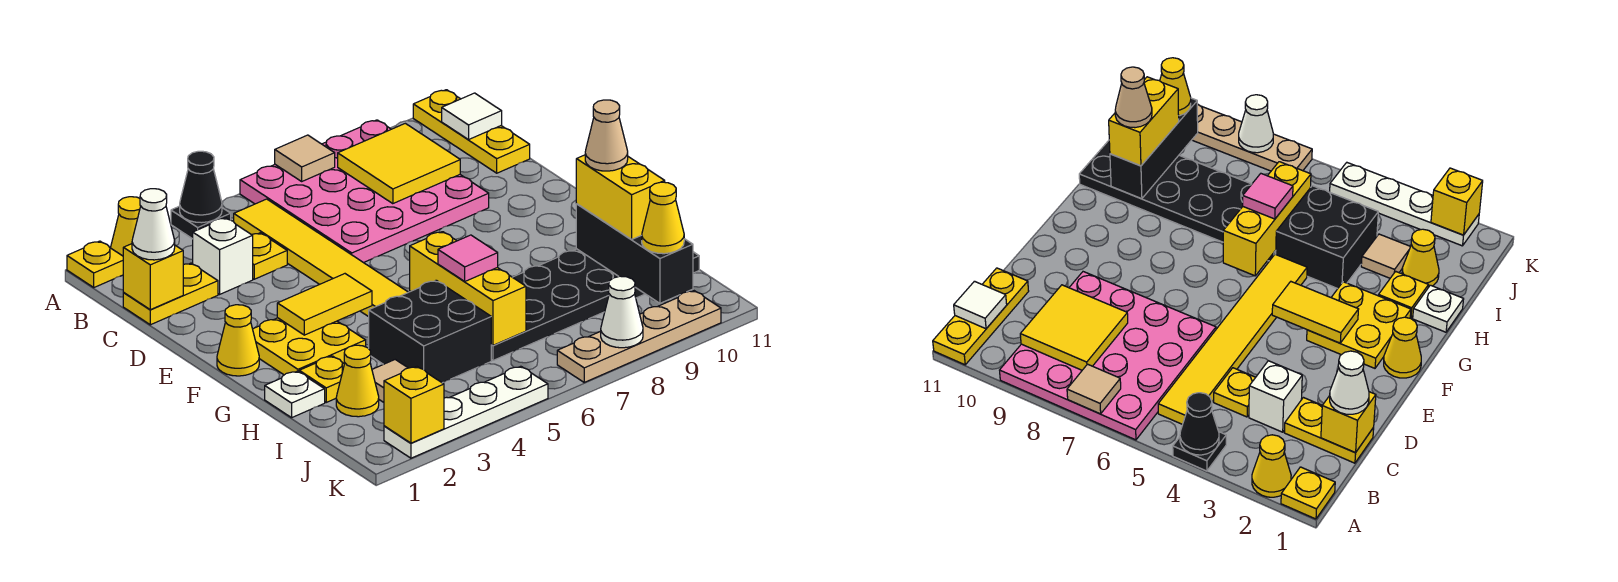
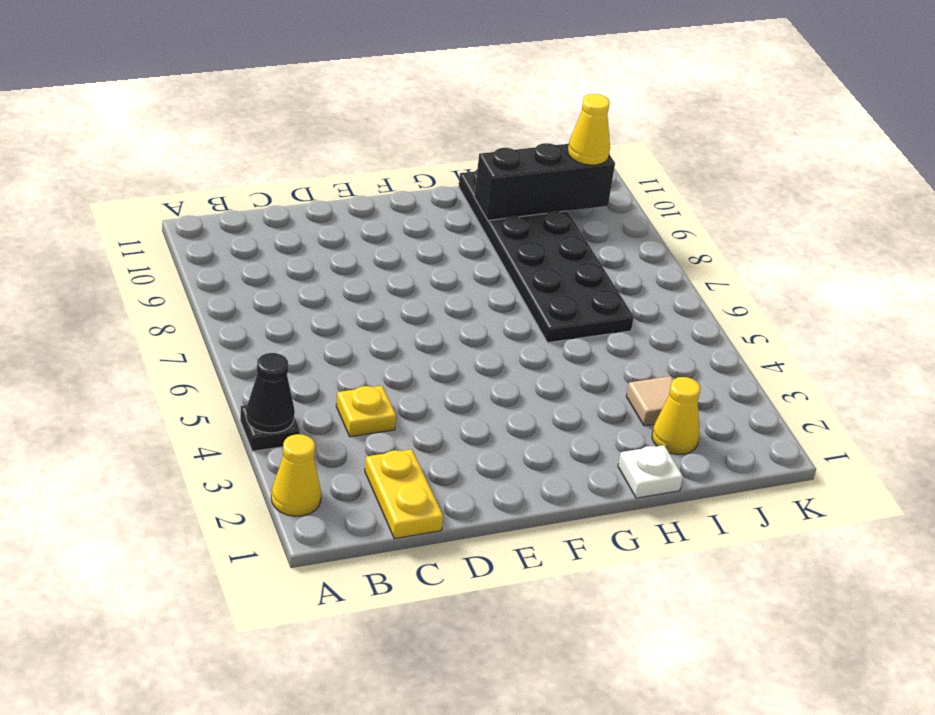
none -> yellow 1x1 plate [67,241,123,287]
none -> pink 4x4 plate [240,120,489,263]
none -> yellow 1x3 plate [413,90,530,173]
none -> yellow 1x6 tile [234,199,408,317]

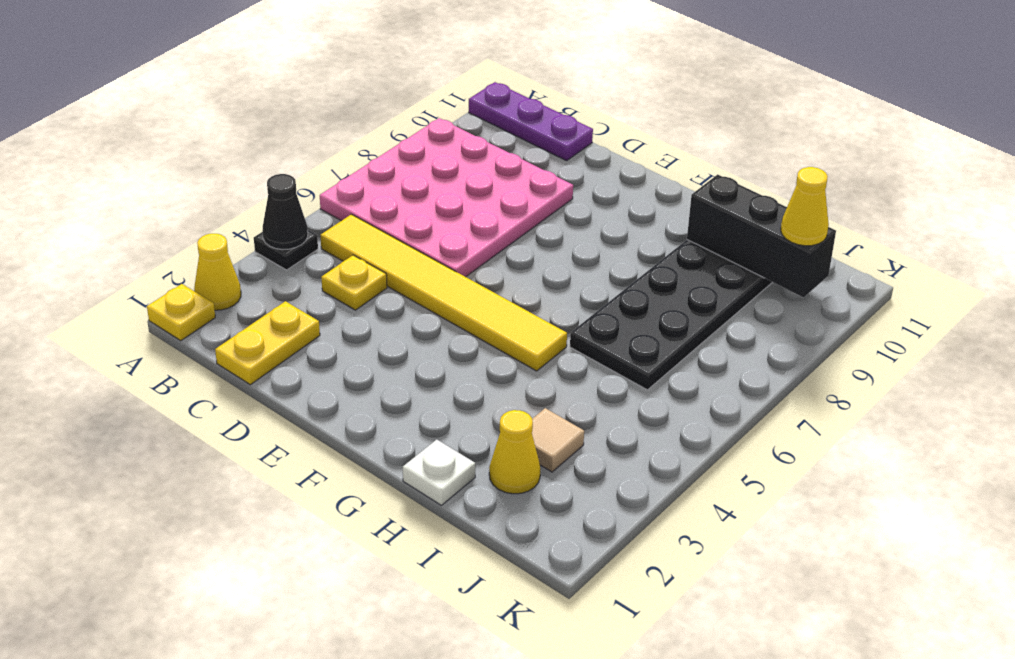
purple 1x3 plate [469,82,593,161] -> yellow 1x3 plate [413,90,530,173]
none -> white 1x1 brick [193,218,253,294]
none -> yellow 1x1 cone [217,305,259,376]
none -> yellow 2x2 plate [253,318,366,375]
none -> yellow 1x1 plate [299,356,344,402]

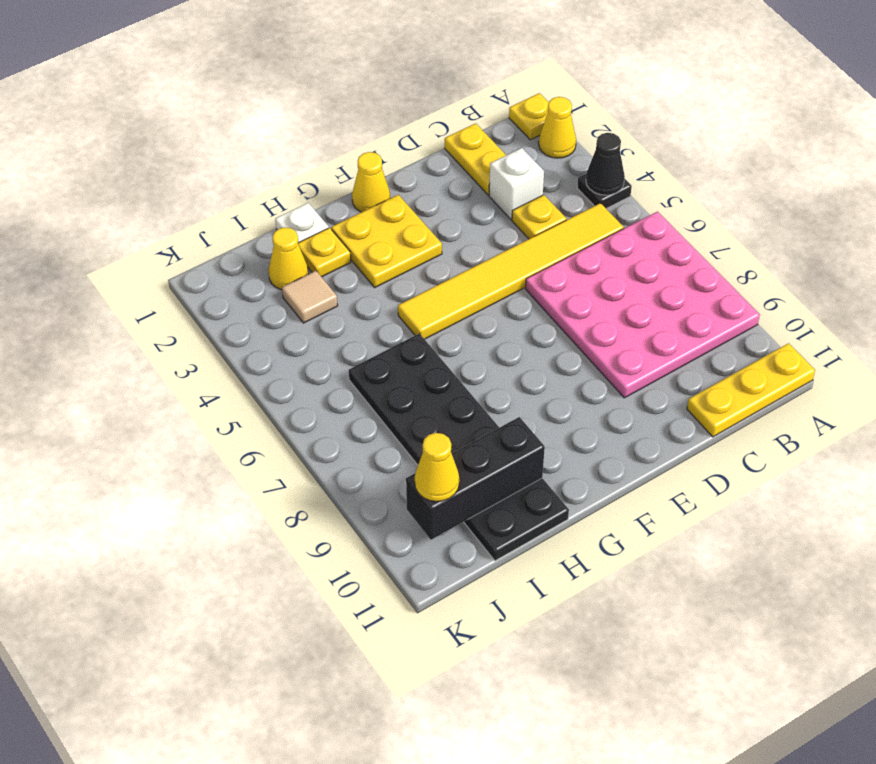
none -> black 2x2 brick [369,280,491,383]
none -> white 1x4 plate [384,366,548,458]
none -> tan 1x4 plate [557,291,721,382]
none -> tan 1x1 tile [275,135,335,181]

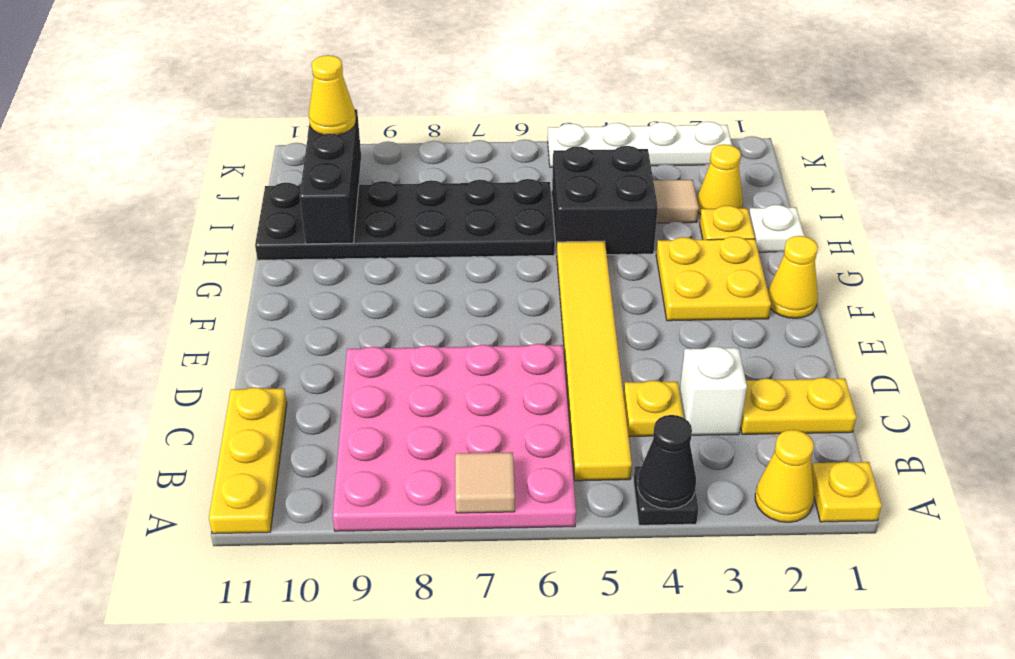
none -> tan 1x4 plate [557,291,721,382]
none -> yellow 2x2 tile [338,123,460,204]
none -> white 1x1 tile [442,93,502,140]
none -> yellow 1x1 brick [123,244,183,310]

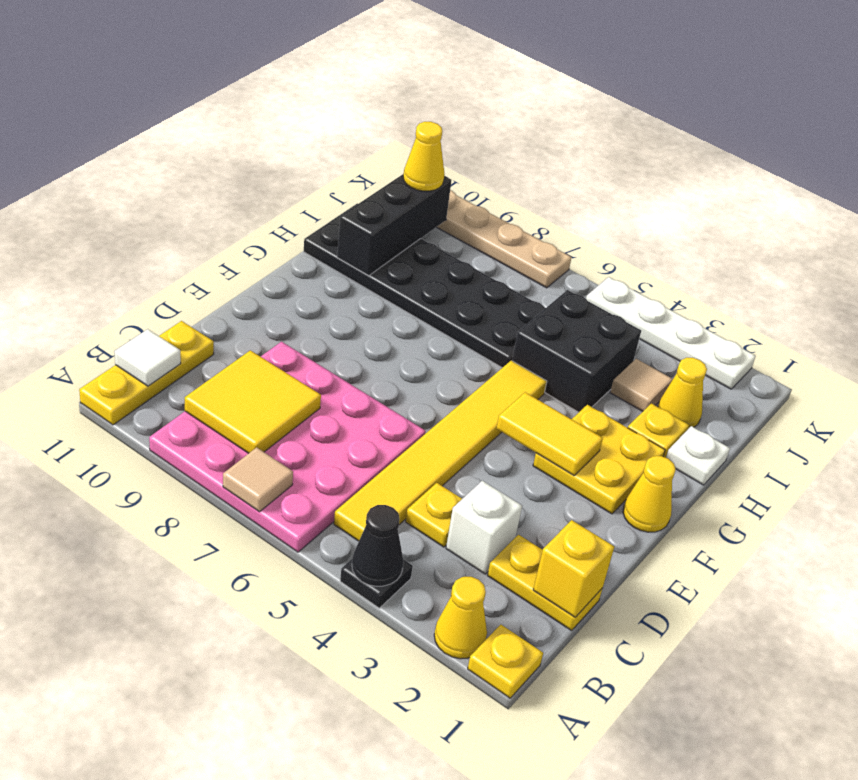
none -> yellow 1x3 brick [410,232,526,346]
none -> yellow 1x1 brick [384,367,444,443]
none -> white 1x1 cone [601,276,643,348]
none -> white 1x1 cone [132,189,175,260]

